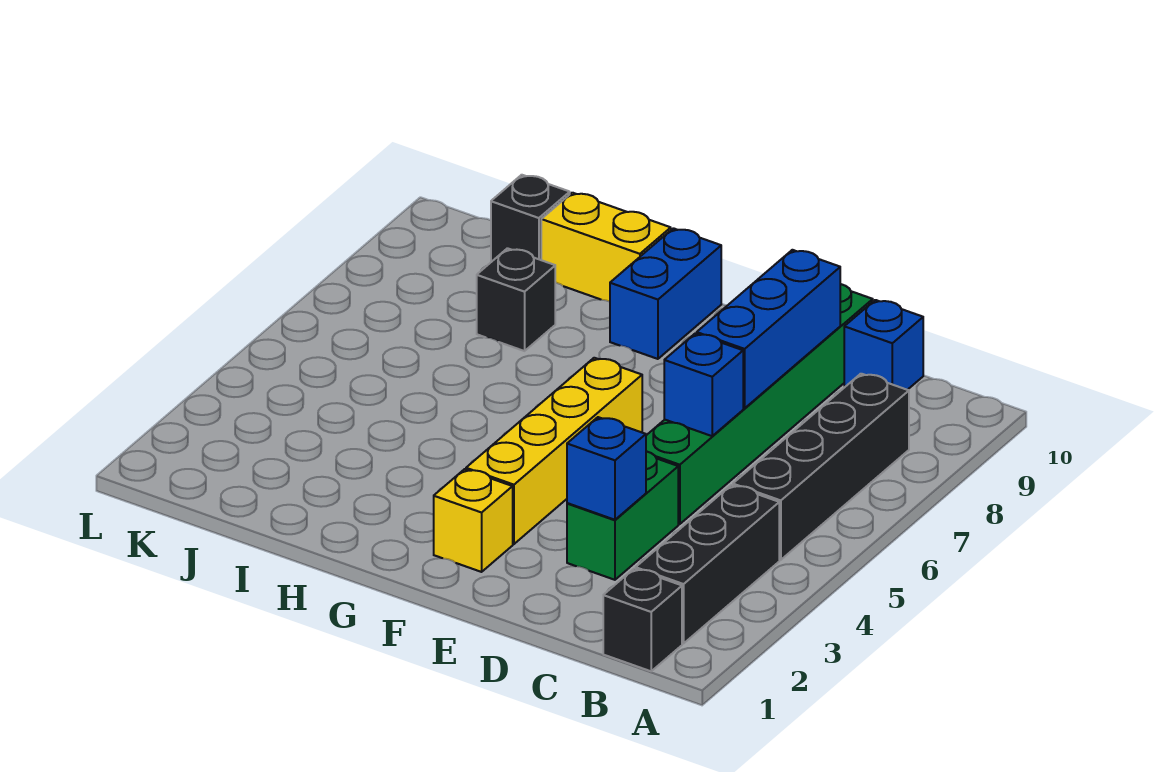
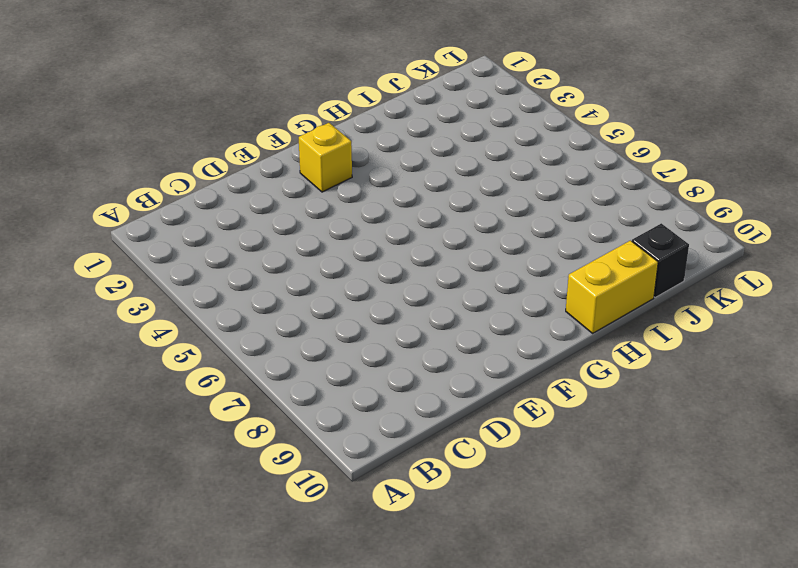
none -> black 1x1 brick [603,569,682,671]
none -> black 1x3 brick [636,485,779,643]
none -> black 1x4 brick [733,374,909,560]

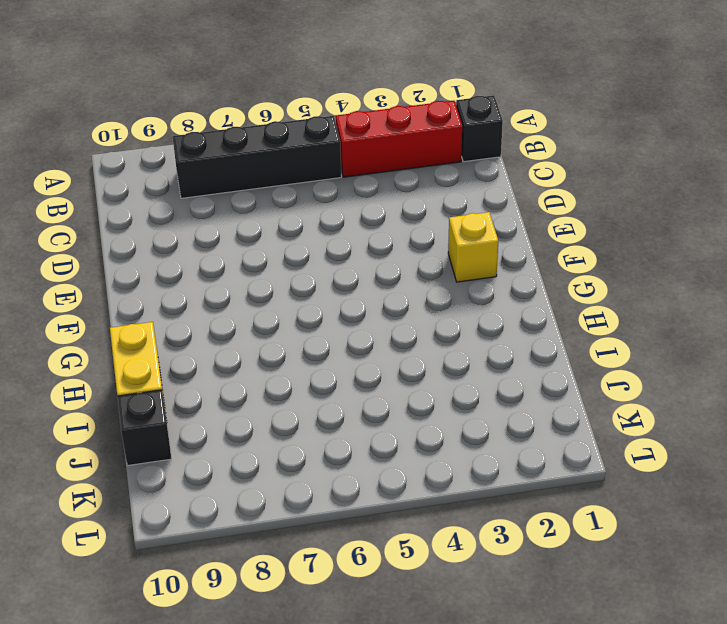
red 1x3 brick [336,101,462,177] -> black 1x3 brick [636,485,779,643]
none -> blue 1x1 brick [844,300,923,390]
none -> green 1x2 brick [567,451,678,580]
none -> green 1x6 brick [646,284,873,524]

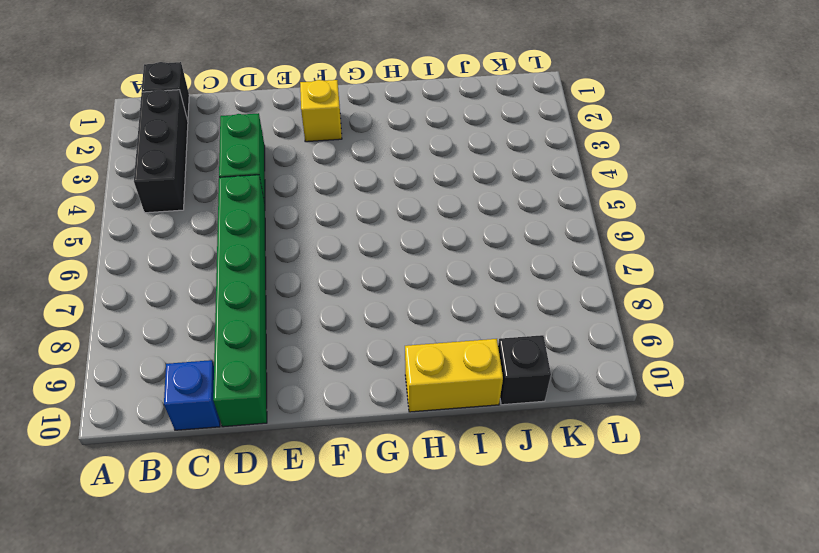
none -> black 1x4 brick [733,374,909,560]
none -> yellow 1x4 brick [466,358,642,544]
none -> blue 1x2 brick [610,228,721,359]

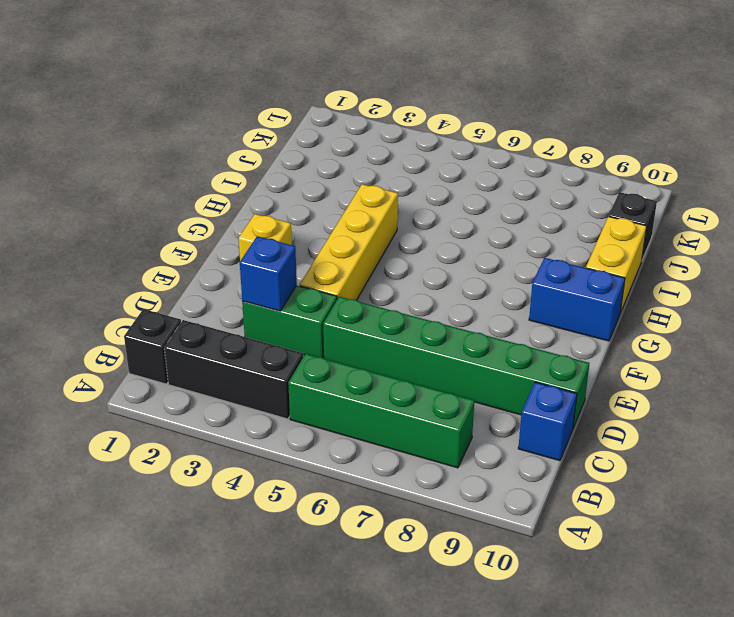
green 1x4 brick [288,354,474,468] -> black 1x4 brick [733,374,909,560]
yellow 1x4 brick [300,184,398,300] -> yellow 1x4 brick turned to [466,358,642,544]
none -> black 1x1 brick [477,248,555,351]
none -> blue 1x1 brick [664,333,743,436]
none -> blue 1x3 brick [697,250,840,408]

